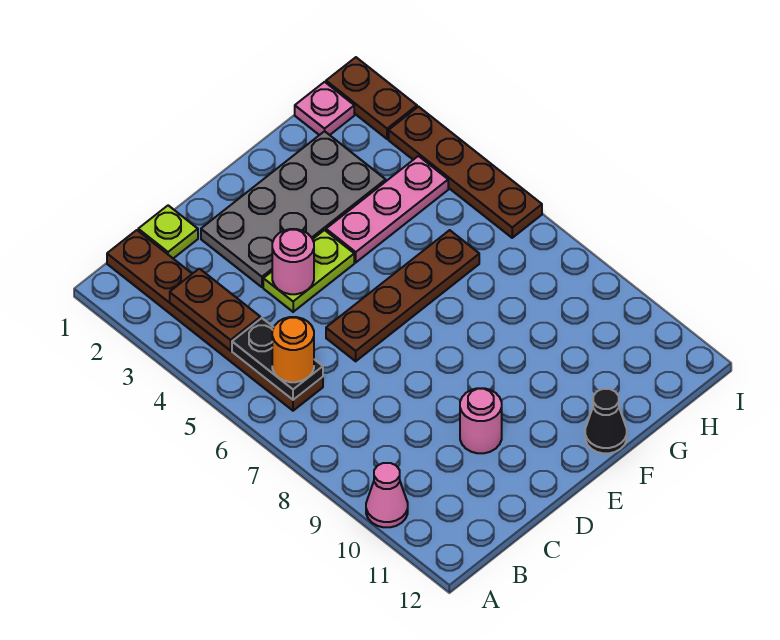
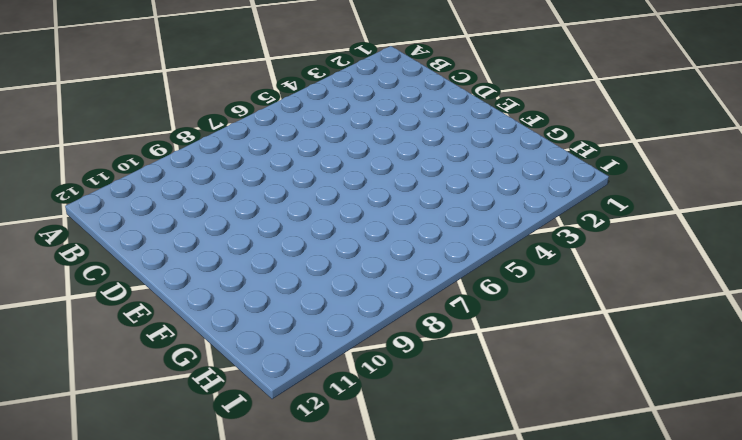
none -> pink 1x1 cone [366,463,408,527]
none -> brown 1x6 plate [107,230,323,411]
none -> lime 1x1 plate [138,205,198,258]

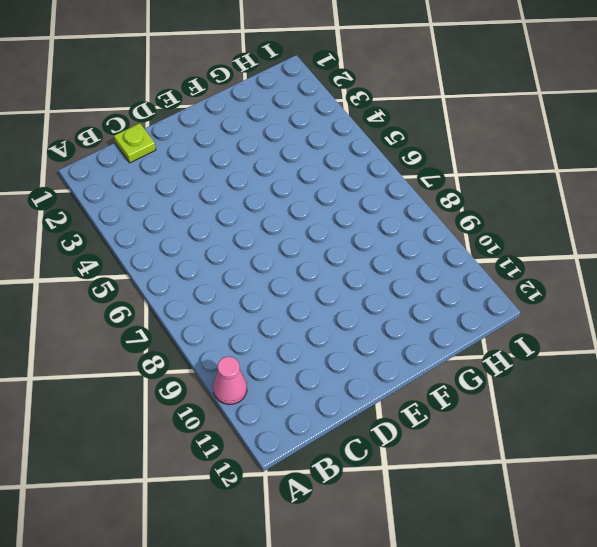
none -> brown 1x6 plate [107,230,323,411]
none -> grey 2x4 plate [201,131,386,287]
none -> lime 1x2 plate [263,230,354,312]

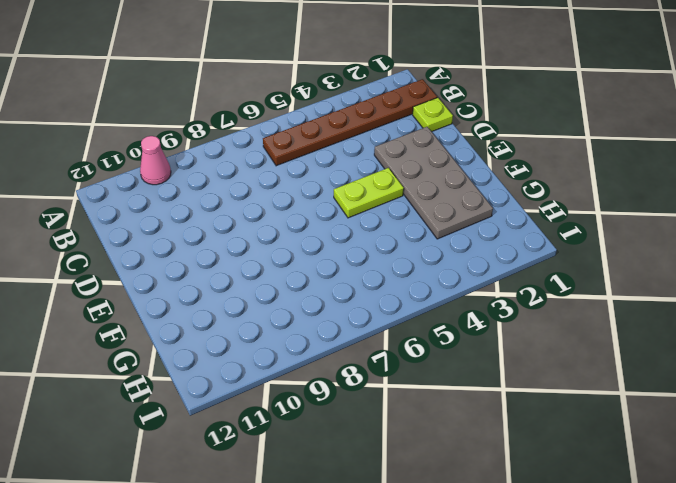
lime 1x2 plate [334,168,404,218] -> lime 1x2 plate turned to [263,230,354,312]
none -> brown 1x4 plate [326,230,479,361]
none -> pink 1x1 round brick [460,388,502,453]
none -> pink 1x3 plate [326,156,448,262]

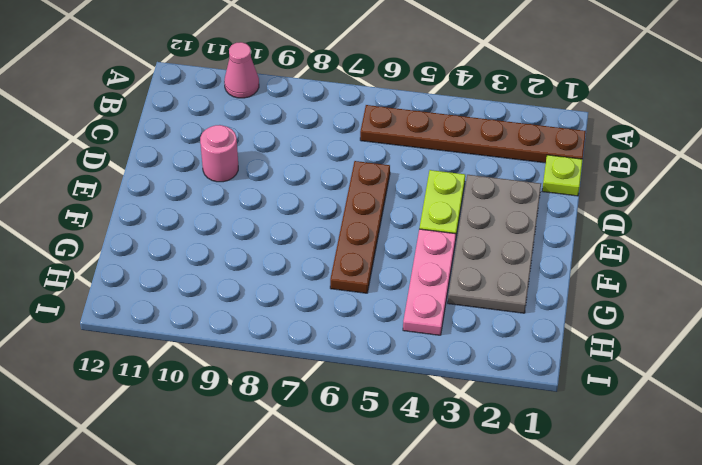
none -> black 1x1 cone [585,389,627,453]
none -> pink 1x1 plate [295,82,354,135]
none -> brown 1x2 plate [326,57,417,139]

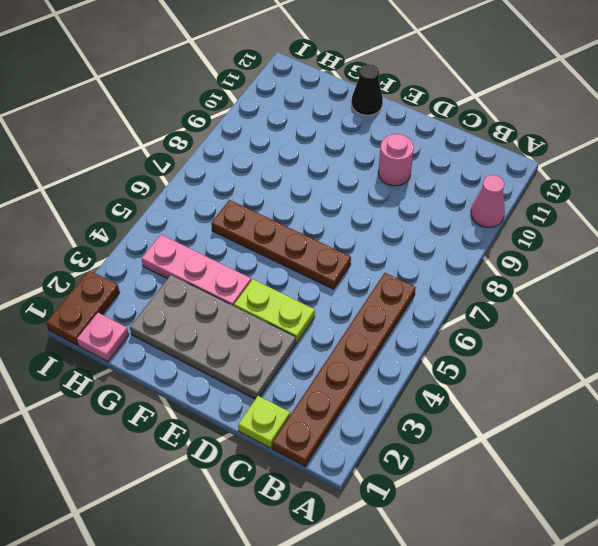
none -> brown 1x4 plate [389,107,542,238]
none -> brown 1x2 plate [170,269,260,350]
none -> black 1x2 plate [232,318,323,400]

